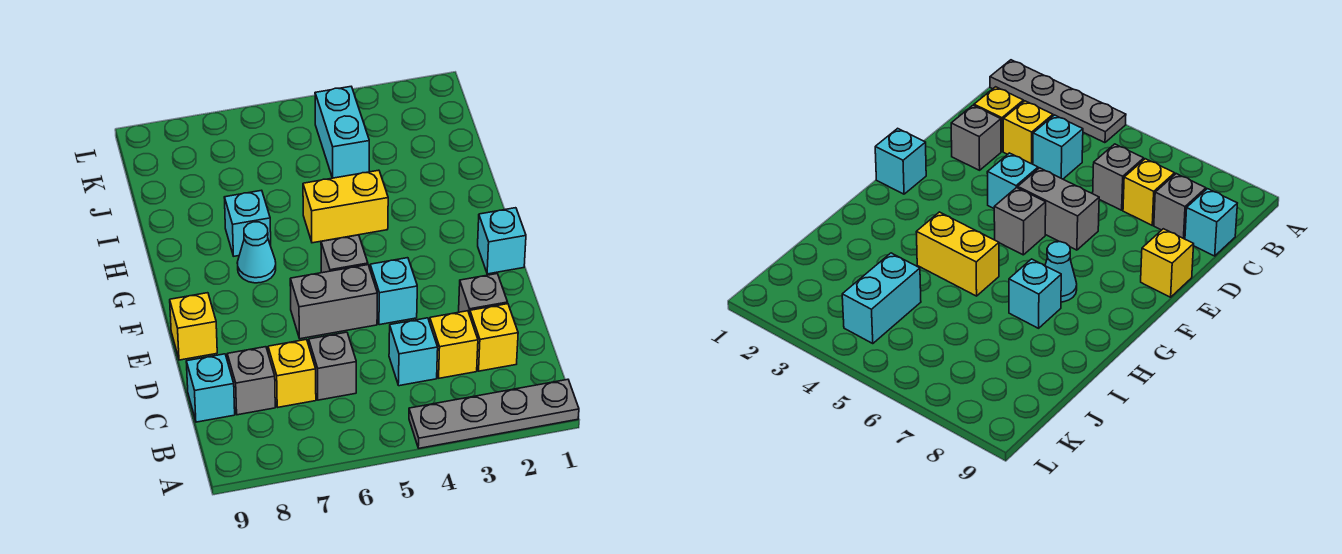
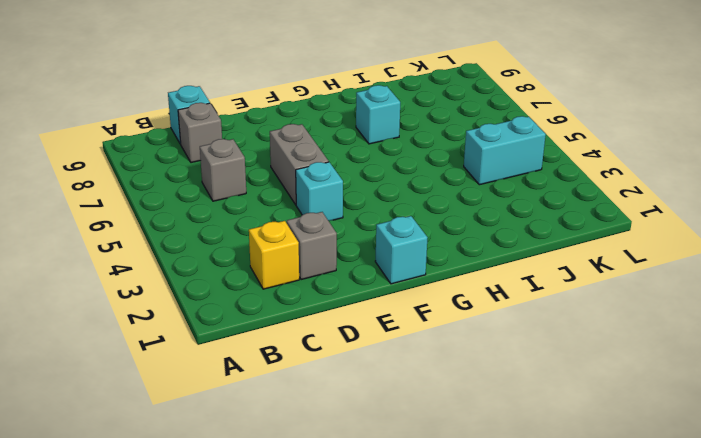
none -> grey 1x4 plate [409,379,579,448]
none -> yellow 1x1 brick [430,311,478,378]
none -> cyan 1x1 brick [389,318,438,386]

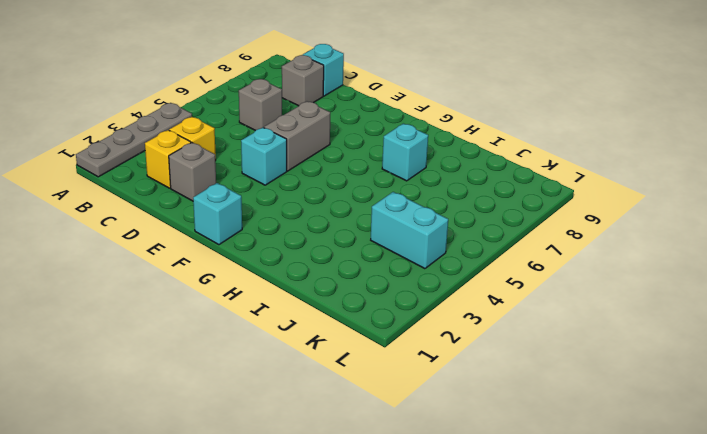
none -> cyan 1x1 brick [389,318,438,386]
none -> yellow 1x1 brick [268,339,316,407]
none -> yellow 1x1 brick [170,293,217,360]

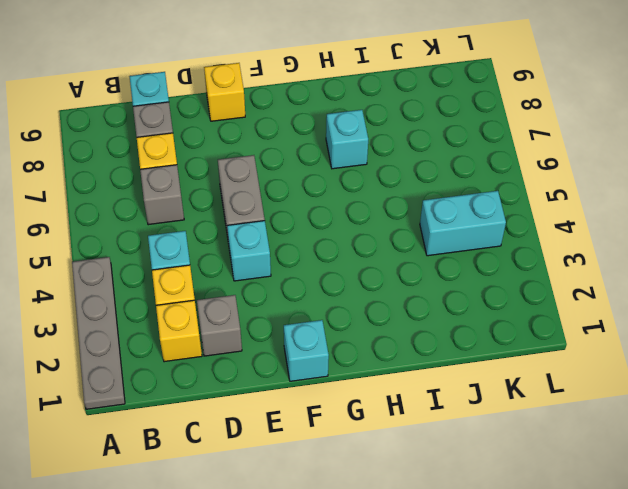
none -> grey 1x1 brick [321,235,368,273]
none -> cyan 1x1 cone [237,222,276,283]
none -> yellow 1x2 brick [303,170,388,243]

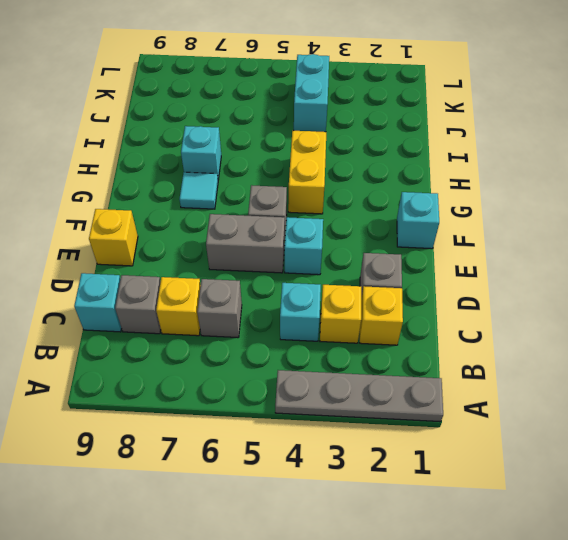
yellow 1x2 brick [288,131,326,214] -> yellow 1x2 brick turned to [303,170,388,243]
cyan 1x1 tile [179,172,218,209] -> cyan 1x1 cone [237,222,276,283]

